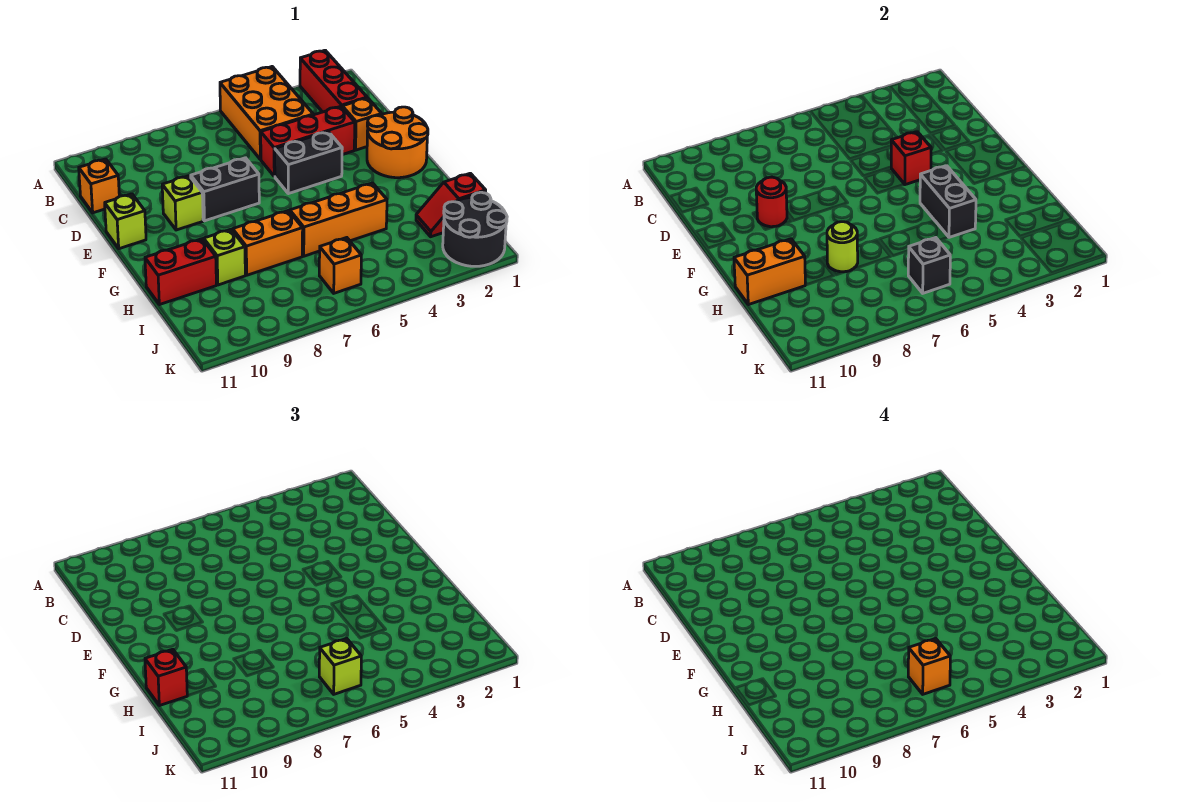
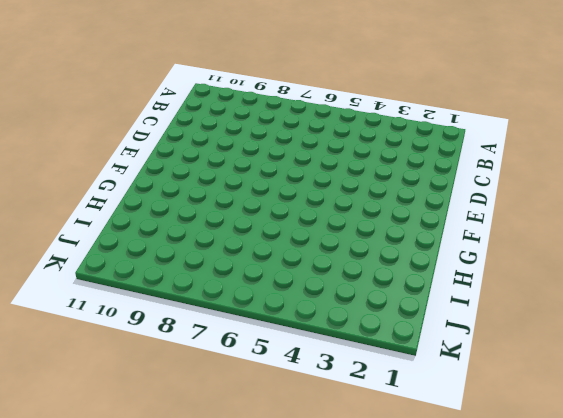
none -> red 1x3 brick [300,50,367,112]
none -> orange 2x3 brick [220,67,313,159]
none -> orange 1x1 brick [79,159,119,213]

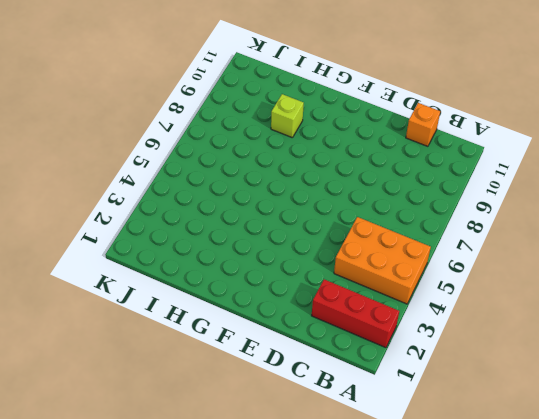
none -> orange 1x1 brick [342,98,382,150]
none -> red 1x3 brick [261,107,355,176]
none -> orange 2x2 round brick [367,107,428,178]

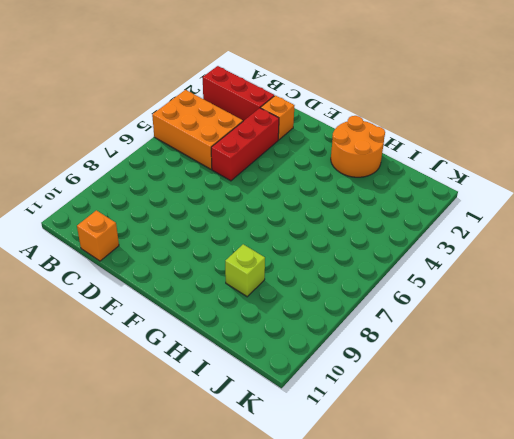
orange 2x2 round brick [331,116,385,177] -> orange 2x2 round brick moved to [367,107,428,178]
none -> black 1x2 brick [275,132,342,194]
none -> black 1x2 brick [191,158,259,221]
none -> lime 1x1 brick [162,176,203,230]

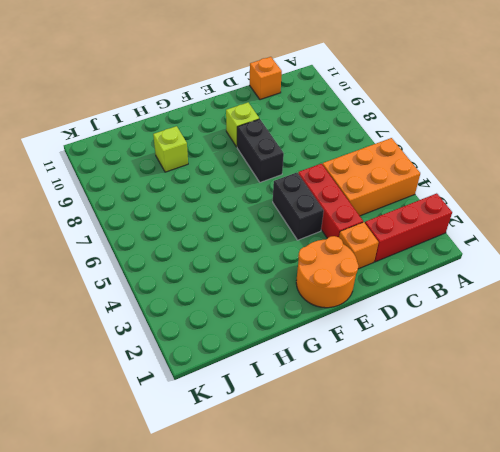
none -> lime 1x1 brick [105,194,146,249]
none -> orange 1x3 brick [290,183,387,256]
none -> orange 1x2 brick [233,211,303,275]

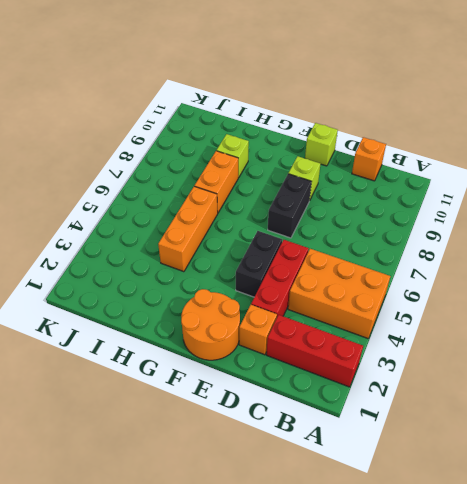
none -> red 1x2 brick [145,239,216,305]
none -> red 1x2 slope [416,173,486,237]
none -> black 2x2 round brick [443,192,507,266]

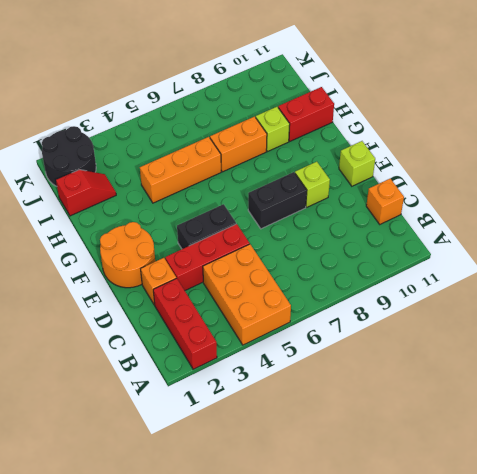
none -> orange 1x1 brick [319,238,361,293]
none -> red 1x1 brick [891,132,931,185]
none -> red 1x1 round brick [756,177,787,227]

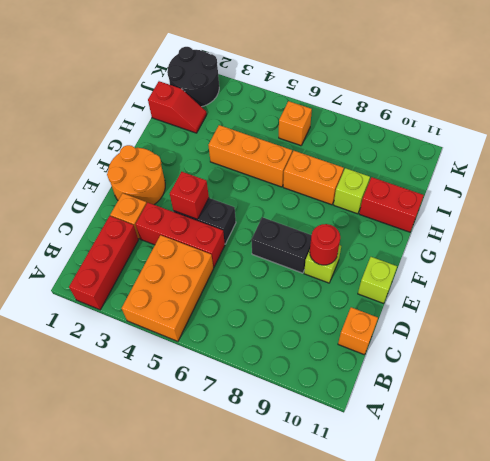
none -> black 1x2 brick [920,166,976,237]
none -> lime 1x1 round brick [827,222,858,272]
none -> orange 1x2 brick [734,239,805,305]

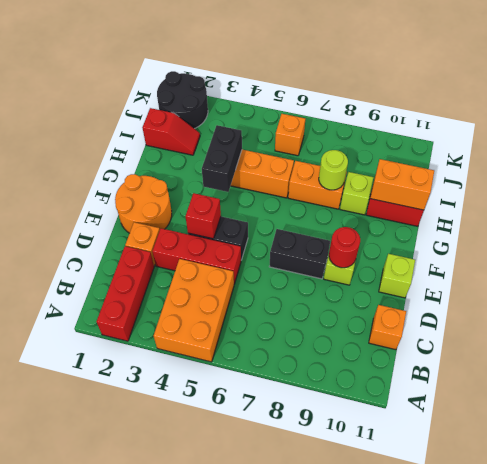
none -> black 1x1 brick [908,238,950,293]
none -> red 1x1 brick [145,649,187,706]
none -> lime 1x1 brick [319,639,361,694]

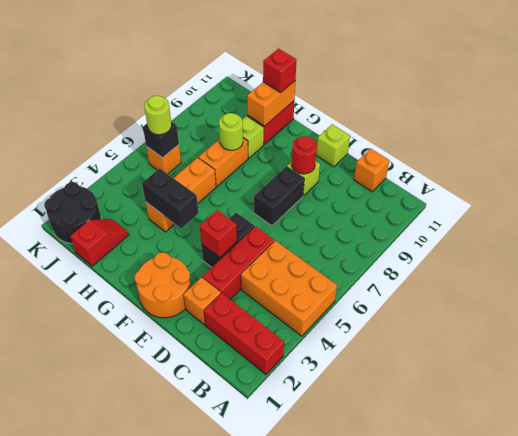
lime 1x1 round brick [144,96,172,135] -> lime 1x1 brick [319,639,361,694]
none -> orange 1x1 brick [908,639,950,694]

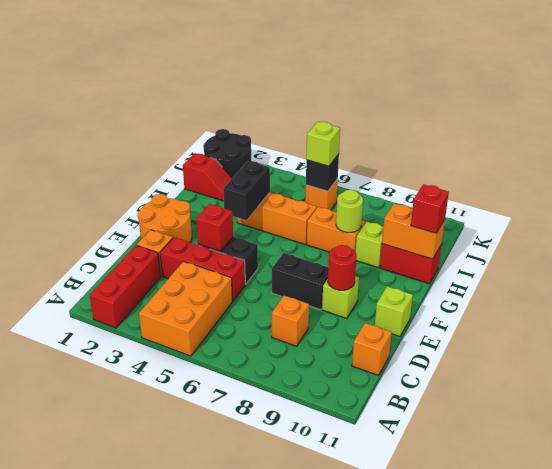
orange 1x1 brick [272,296,309,346] -> orange 1x1 brick moved to [908,639,950,694]

